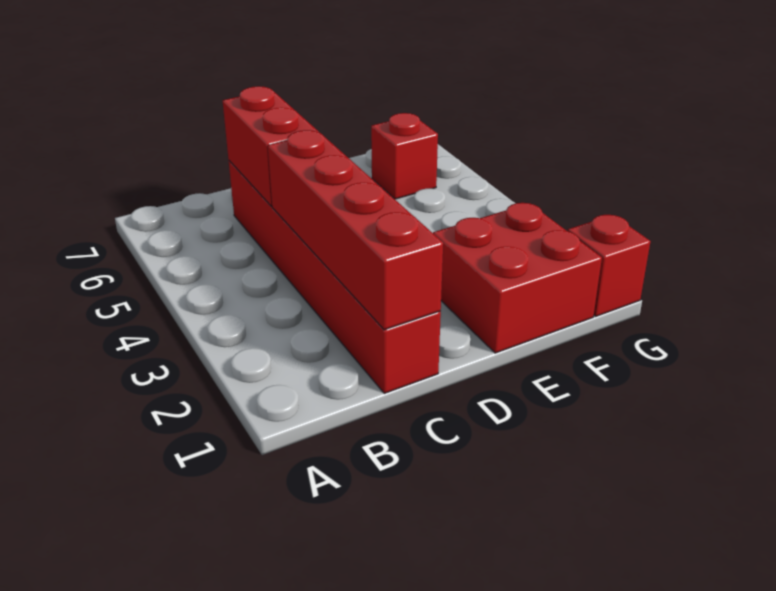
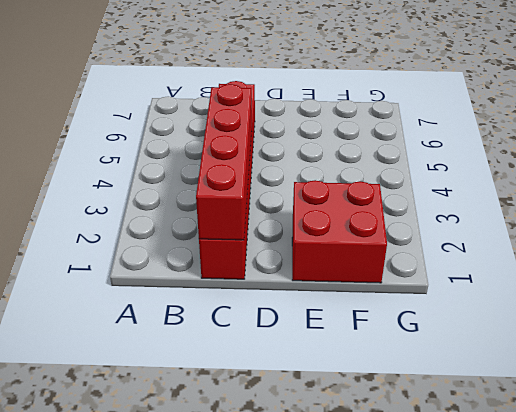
none -> red 1x1 brick [371,113,438,199]
none -> red 1x1 brick [568,215,651,316]

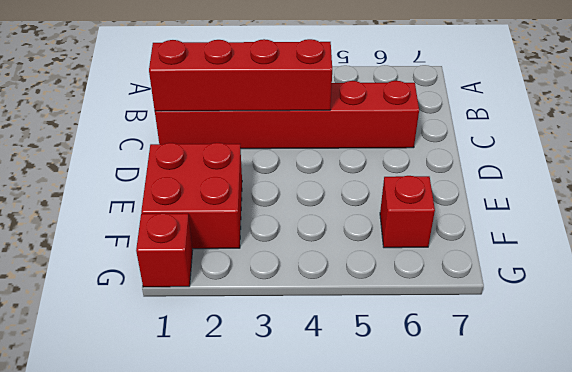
none -> red 1x2 brick [223,86,319,206]

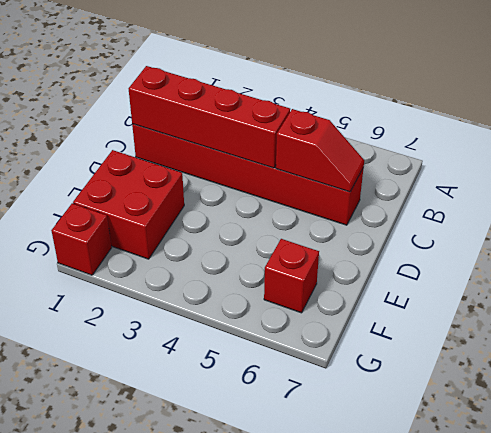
red 1x2 slope [276,109,364,192] -> red 1x2 brick [223,86,319,206]

